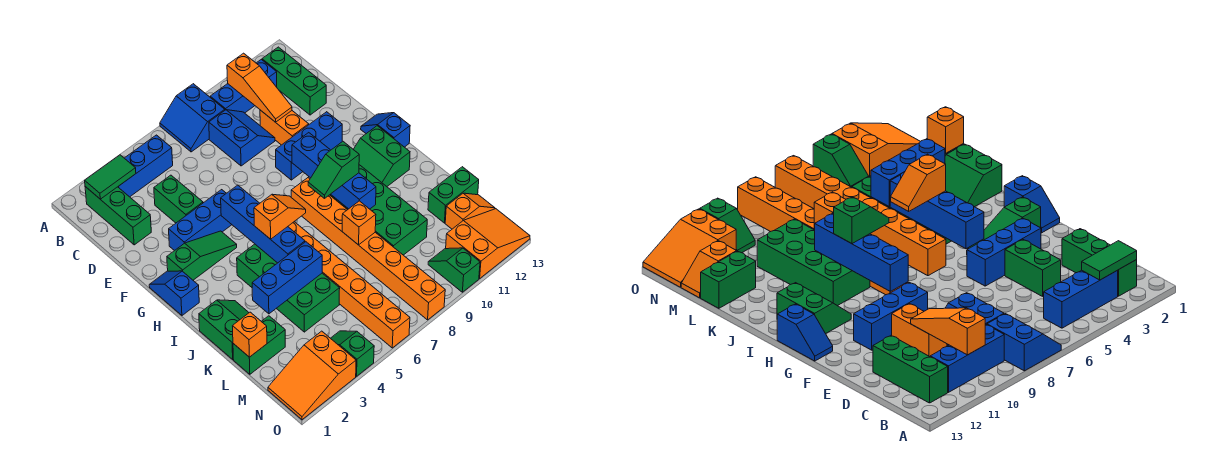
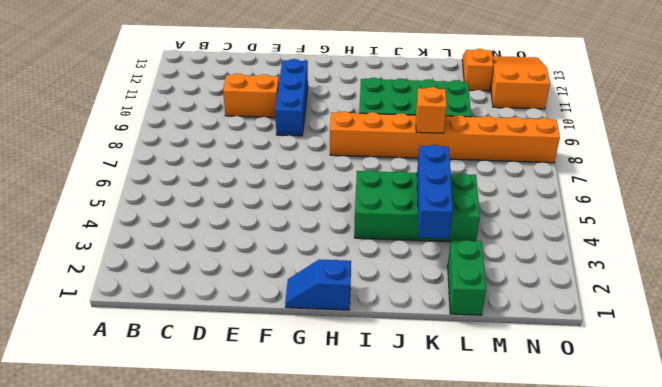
none -> blue 2x2 slope [160,84,225,152]
none -> green 1x3 brick [85,187,151,245]
none -> blue 1x3 brick [118,135,173,197]
none -> blue 1x3 brick [210,60,277,113]

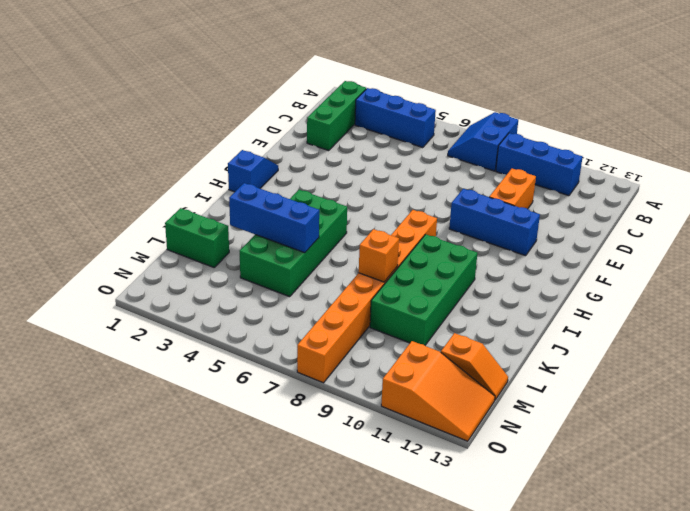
none -> green 1x3 brick [262,47,326,115]
none -> blue 2x2 slope [209,110,275,166]
none -> green 1x2 brick [154,175,203,223]
none -> blue 1x3 brick [169,190,232,251]

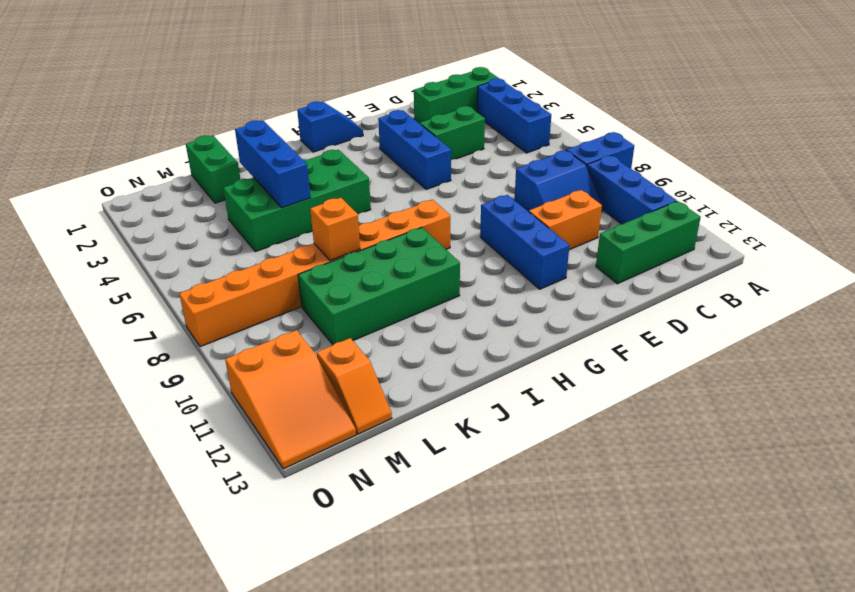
none -> green 1x3 slope [167,231,237,280]
none -> blue 1x2 slope [361,113,410,147]
none -> orange 1x8 brick [288,222,410,348]
none -> green 2x2 slope [353,126,410,186]

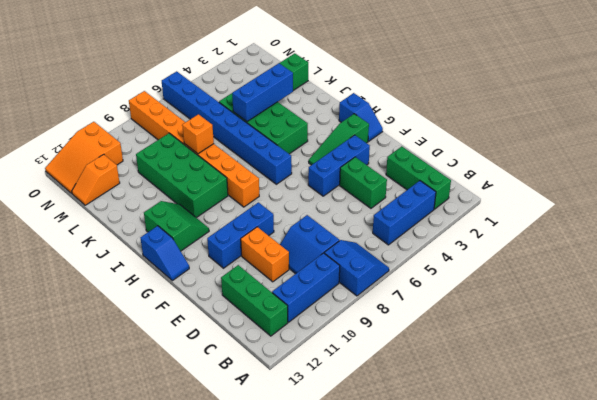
blue 1x8 brick [162,71,292,184] -> orange 1x8 brick [288,222,410,348]
none -> green 2x2 slope [199,300,249,359]
none -> green 1x2 brick [428,167,479,223]
none -> orange 2x3 slope [268,331,356,420]
none -> green 1x2 slope [331,331,374,376]

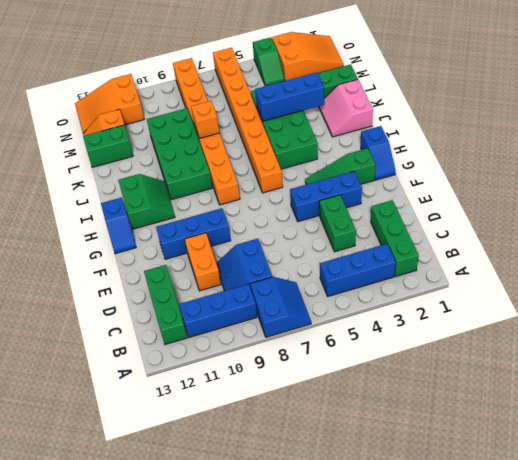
pink 2x2 slope [319,79,373,137] -> green 2x2 slope [199,300,249,359]
none -> green 1x2 slope [428,248,480,292]
none -> green 1x2 tile [85,155,136,199]
none -> orange 1x3 slope [227,53,292,122]
none -> blue 1x4 brick [221,185,305,263]

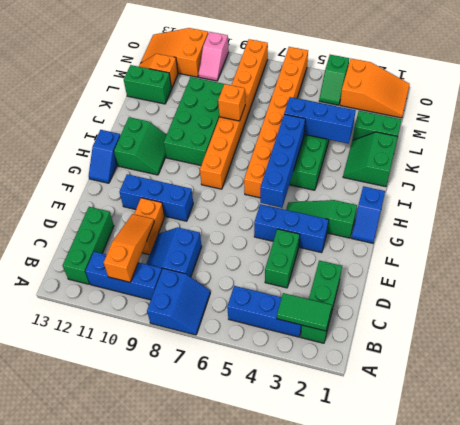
pink 1x2 slope [198,32,229,81] -> green 1x2 slope [428,248,480,292]
none -> blue 1x4 brick [292,133,376,209]
none -> orange 1x1 brick [233,312,267,357]
none -> orange 1x2 slope [254,194,306,239]
none -> green 1x2 slope [308,141,359,198]

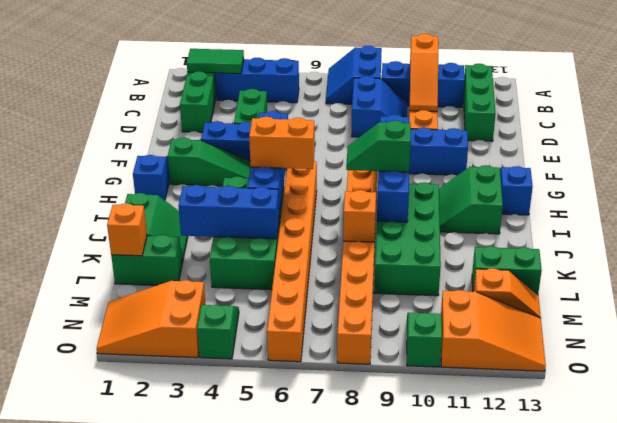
orange 1x2 brick [249,117,315,169] -> orange 1x2 slope [254,194,306,239]

